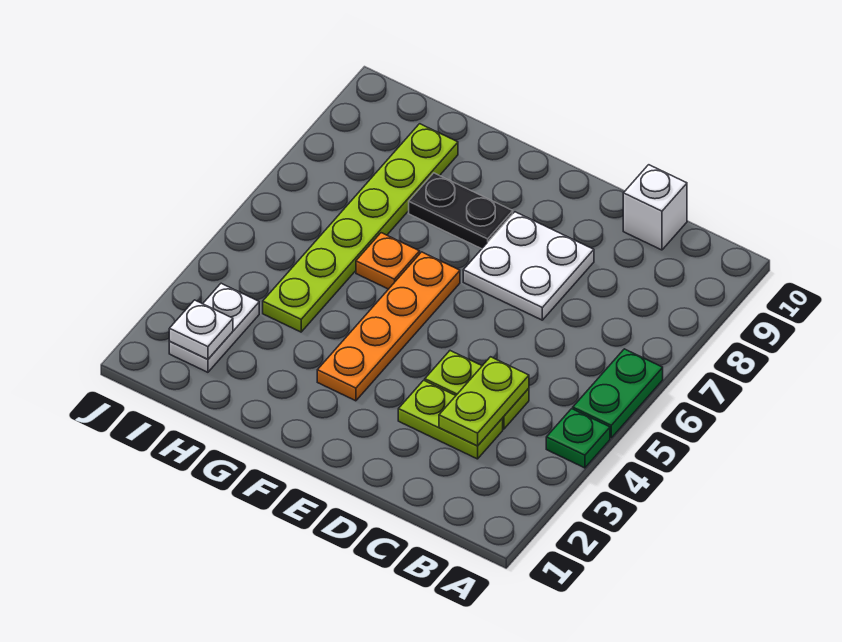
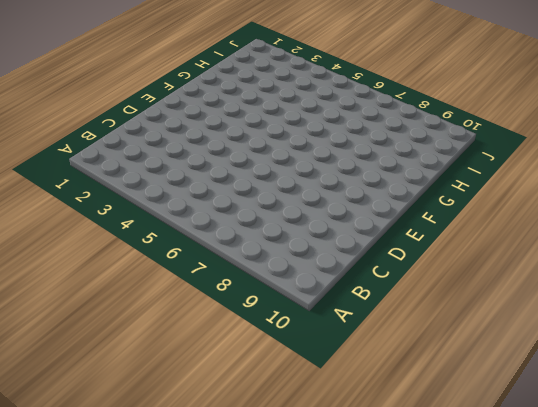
none -> green 1x1 plate [546,409,610,468]
none -> green 1x2 plate [573,349,663,438]
none -> lime 1x2 plate [398,380,503,459]

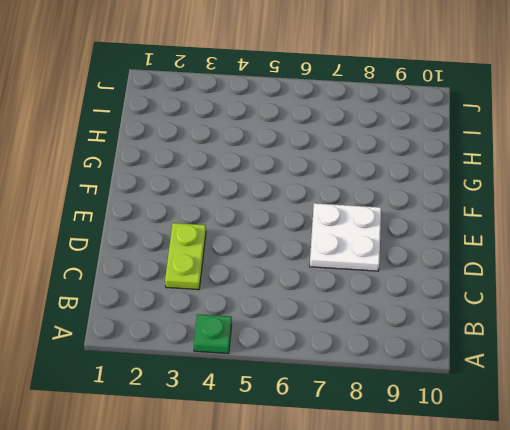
none -> green 1x2 plate [573,349,663,438]
none -> lime 1x2 plate [425,351,529,429]
none -> white 1x1 brick [623,165,687,250]

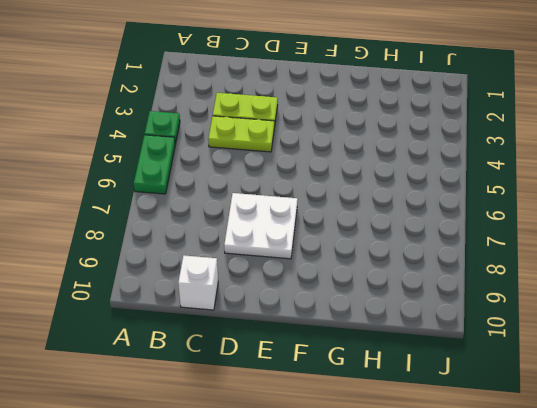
none -> orange 1x4 plate [317,252,460,401]
none -> black 1x2 plate [409,173,513,249]
none -> orange 1x1 plate [356,233,420,289]

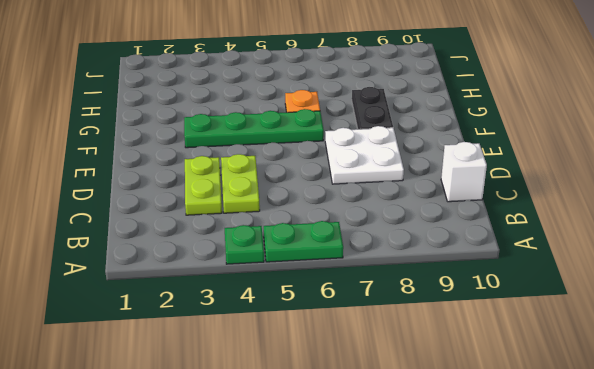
green 1x4 plate [184,109,324,148] -> orange 1x4 plate [317,252,460,401]
none -> lime 1x6 plate [263,124,458,332]
none -> white 1x2 plate [169,283,259,372]
none -> lime 1x2 plate [439,357,529,446]

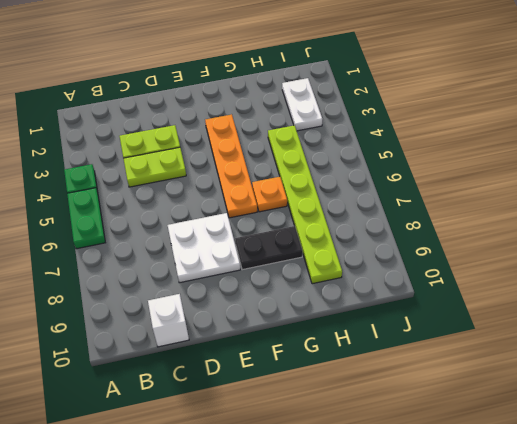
none -> lime 1x2 plate [439,357,529,446]
none -> white 1x1 plate [169,300,233,359]

